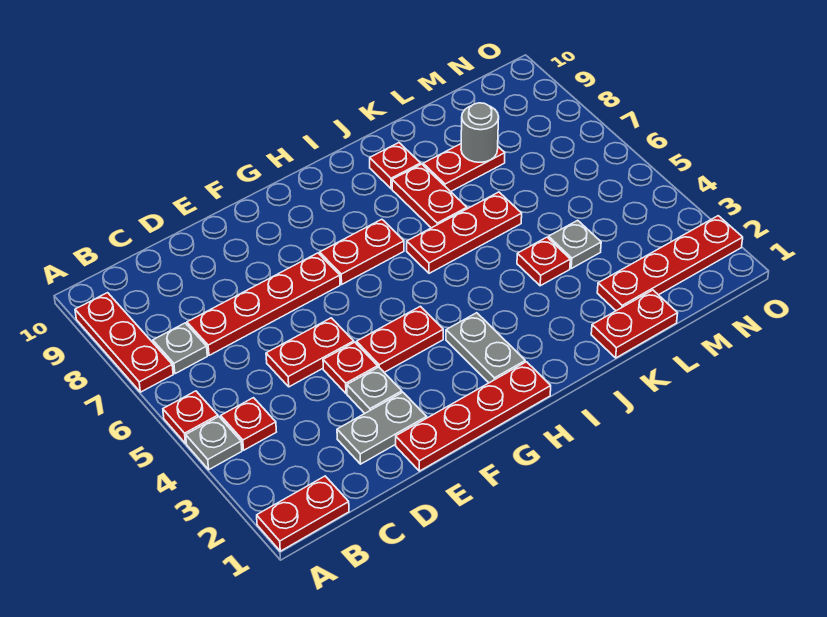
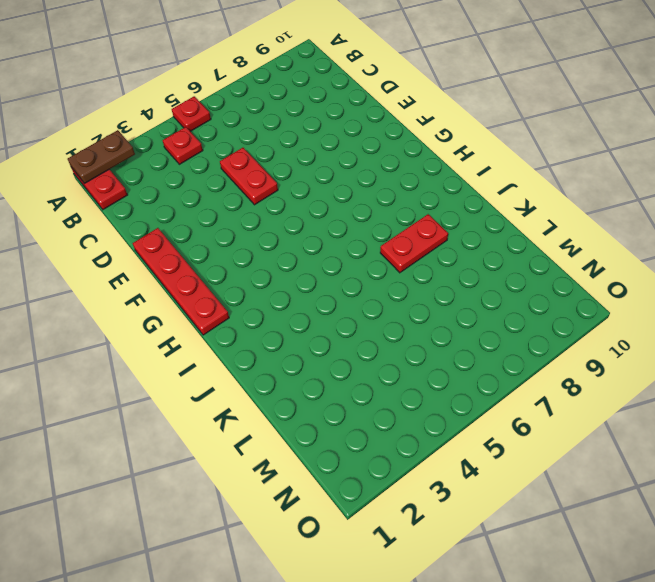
brown 1x2 plate [68,130,135,183] -> none
none -> grey 1x1 plate [186,417,242,470]
none -> red 1x3 plate [75,293,173,392]
none -> grey 1x1 plate [153,323,207,374]

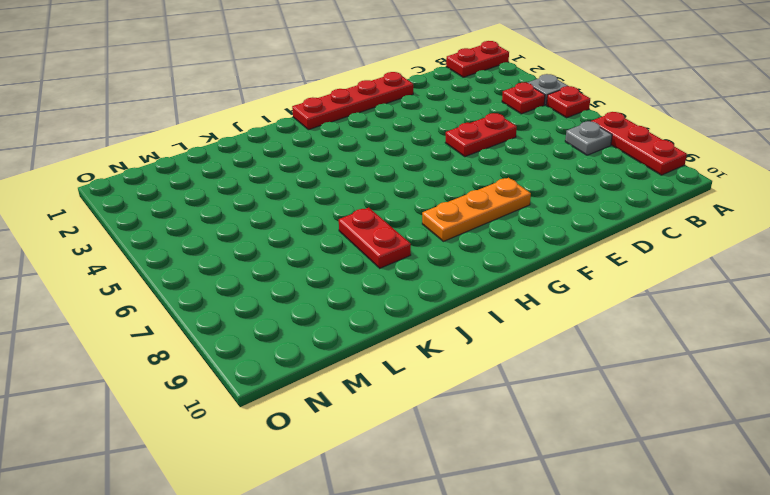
orange 1x3 plate [422,178,531,241] -> none
none -> red 1x4 plate [187,253,340,355]
none -> grey 1x2 plate [337,392,427,464]
none -> grey 1x1 plate [347,367,402,413]

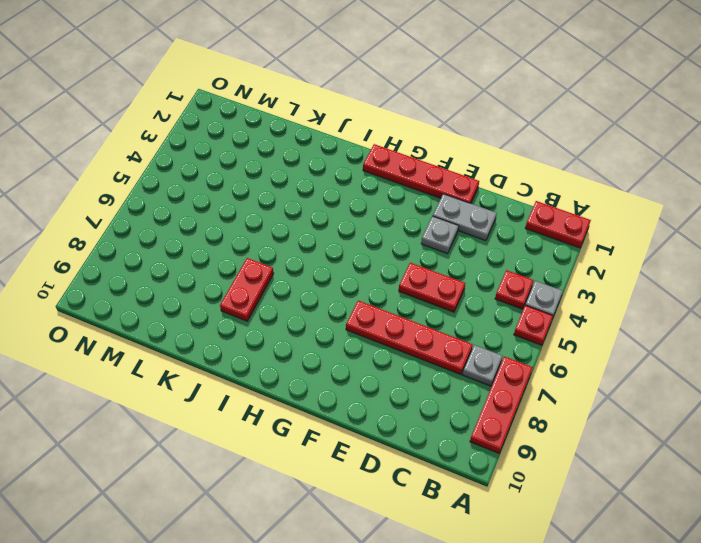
none -> red 1x1 plate [323,342,378,393]
none -> red 1x2 plate [356,306,443,372]
none -> red 1x2 plate [320,219,404,284]

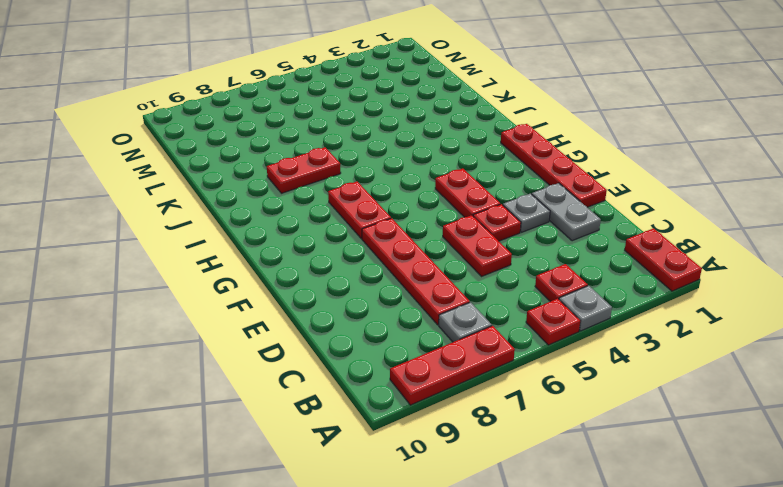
none -> grey 1x2 plate [446,313,525,383]
none -> red 1x3 plate [407,192,522,273]
none -> red 1x1 plate [370,143,421,189]

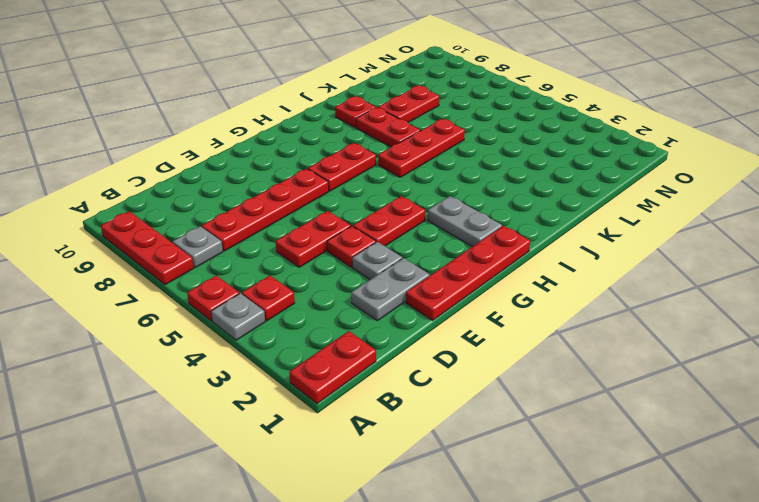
none -> red 1x2 plate [591,290,678,358]
none -> red 1x1 plate [517,237,570,286]
none -> red 1x4 plate [597,216,743,311]

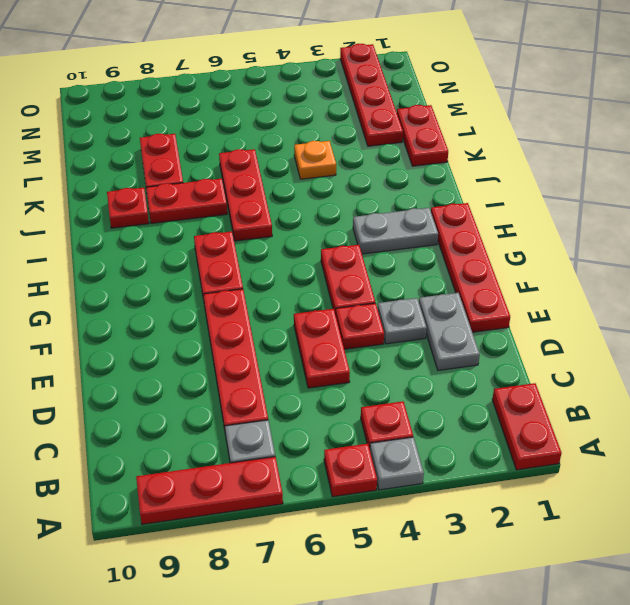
orange 1x1 plate [294,141,336,179] -> red 1x1 plate [517,237,570,286]
none -> grey 1x1 plate [548,220,601,268]
none -> grey 1x1 round brick [461,103,499,162]

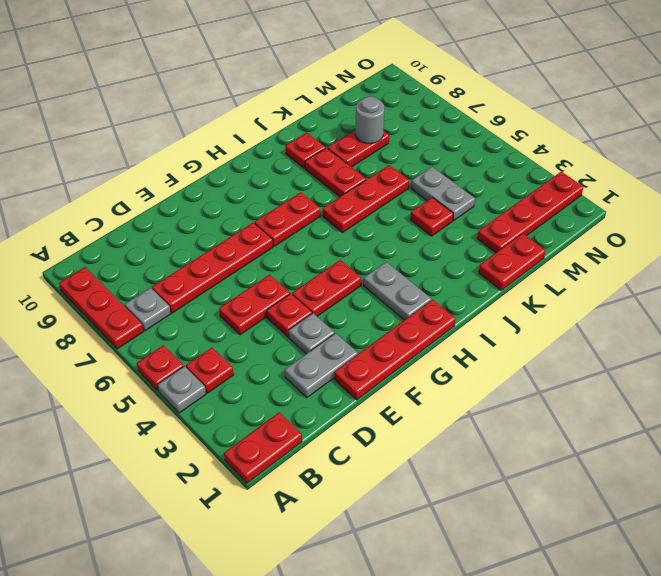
grey 1x2 plate [411,167,475,221] -> grey 1x1 plate [548,220,601,268]

